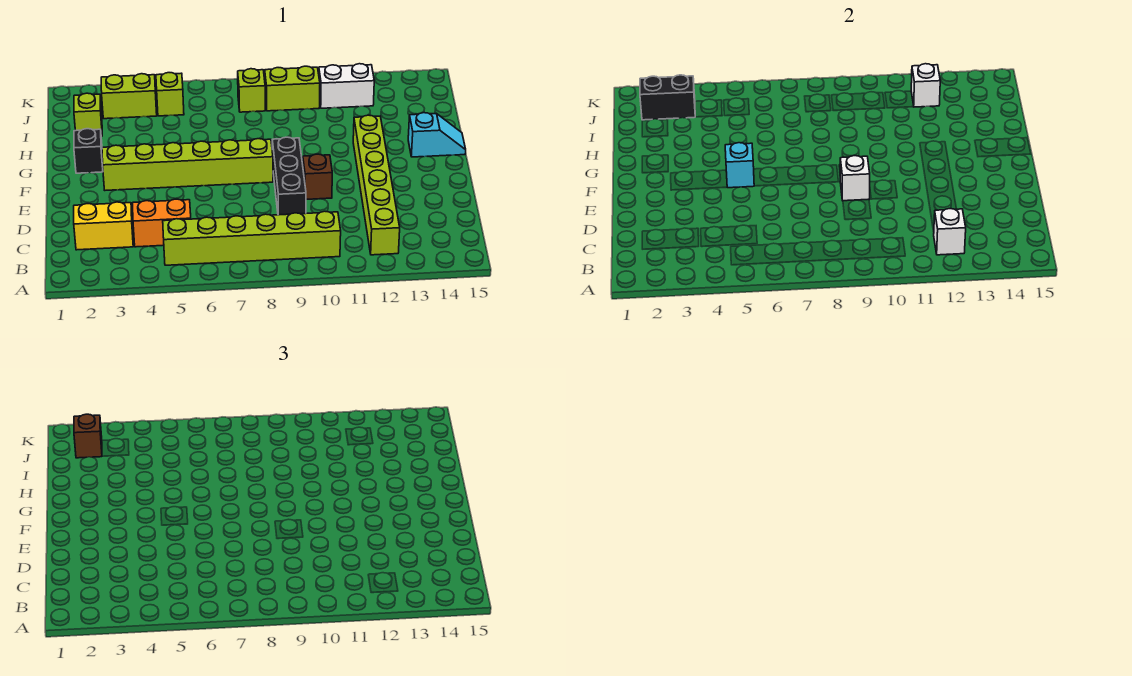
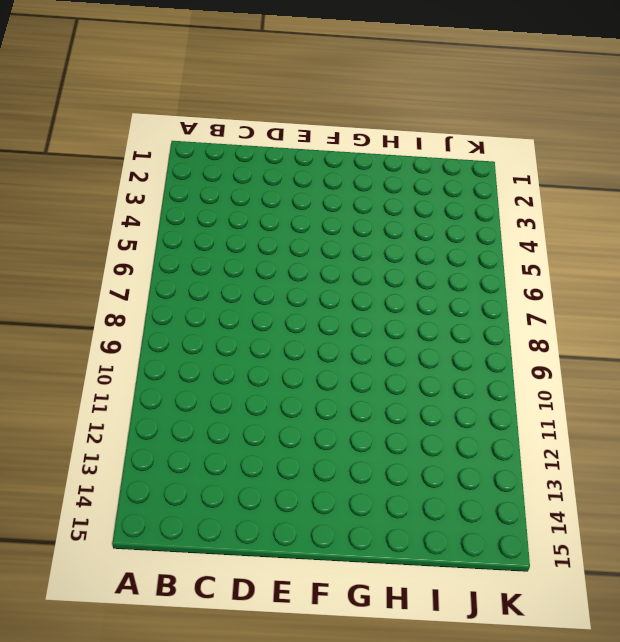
none -> lime 1x6 brick [163,211,341,265]
none -> lime 1x6 brick [353,115,400,255]
none -> yellow 1x2 brick [74,202,133,250]

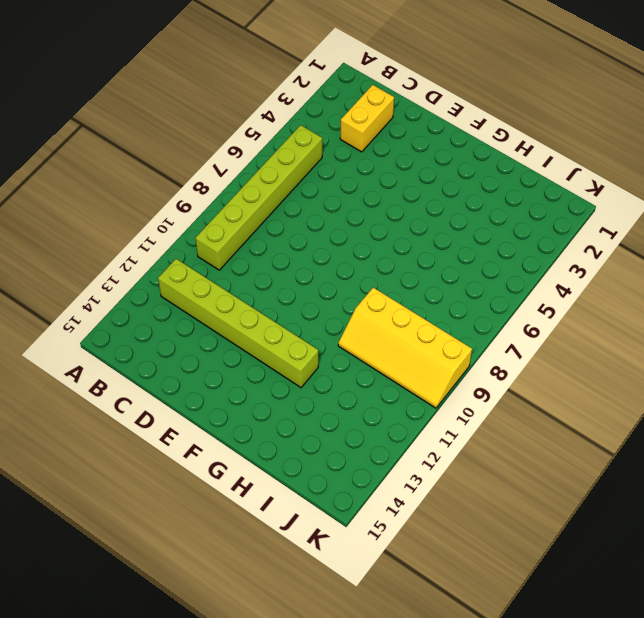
yellow 2x4 slope [338,288,472,408] -> lime 1x2 brick [264,66,320,111]
none -> orange 1x2 brick [133,199,191,247]
none -> black 1x3 brick [272,137,306,215]
none -> brown 1x1 brick [303,154,332,199]

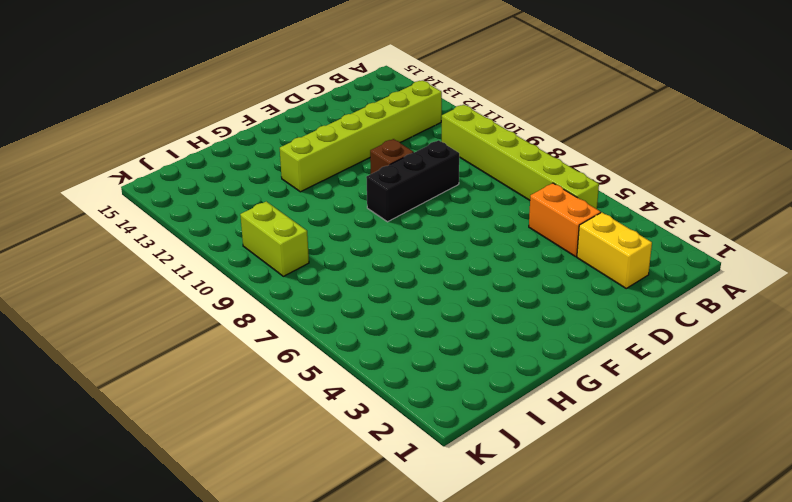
none -> lime 1x6 brick [102,139,273,190]
none -> black 1x1 brick [74,129,103,173]
none -> cyan 1x2 slope [408,113,466,157]

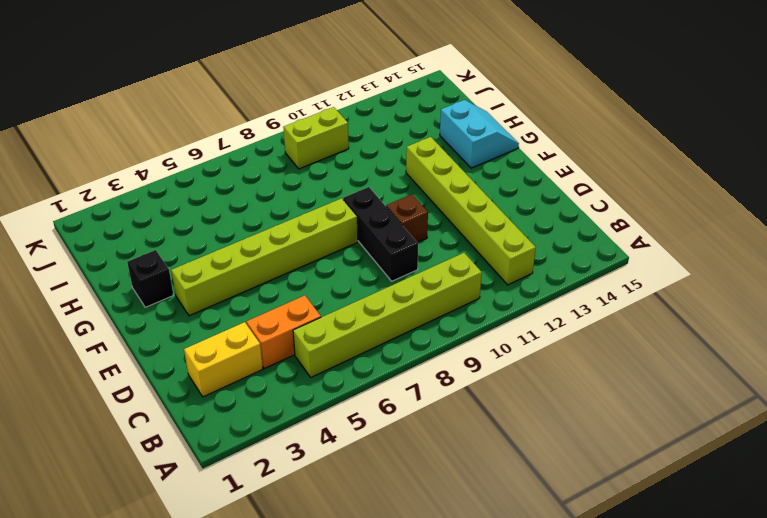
cyan 2x2 slope [440,100,519,168] -> cyan 1x2 slope [408,113,466,157]
none -> lime 1x1 brick [74,93,102,136]
none -> lime 1x2 brick [101,74,157,119]
none -> lime 1x1 brick [156,73,184,116]

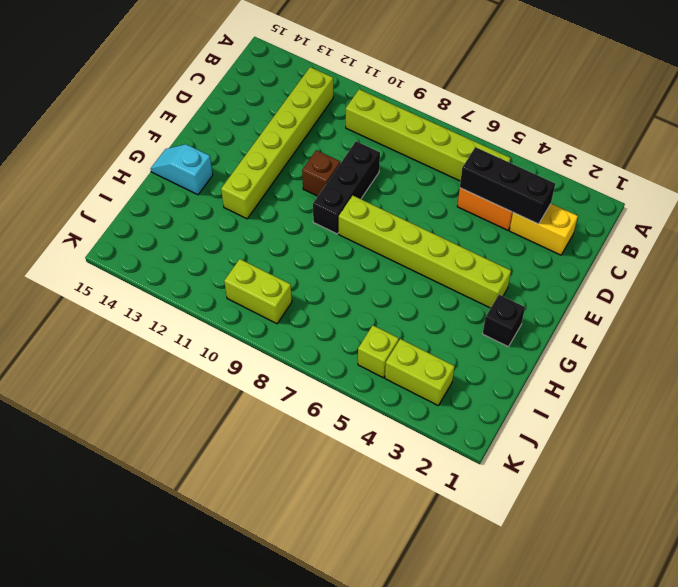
black 1x3 brick [460,147,555,224] -> none
none -> lime 1x1 brick [74,93,102,136]
none -> lime 1x1 brick [238,69,265,112]
none -> white 1x2 brick [319,64,374,108]

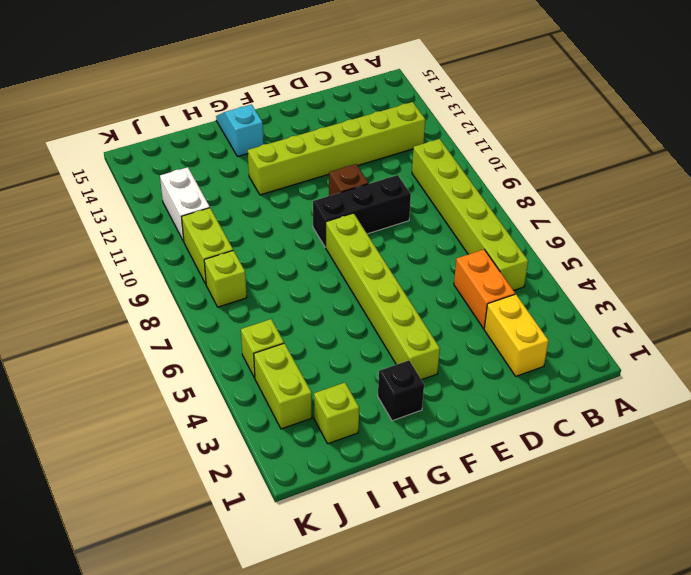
none -> white 1x1 brick [934,209,966,255]
none -> white 1x1 brick [840,156,870,201]
none -> cyan 1x1 brick [725,143,754,188]

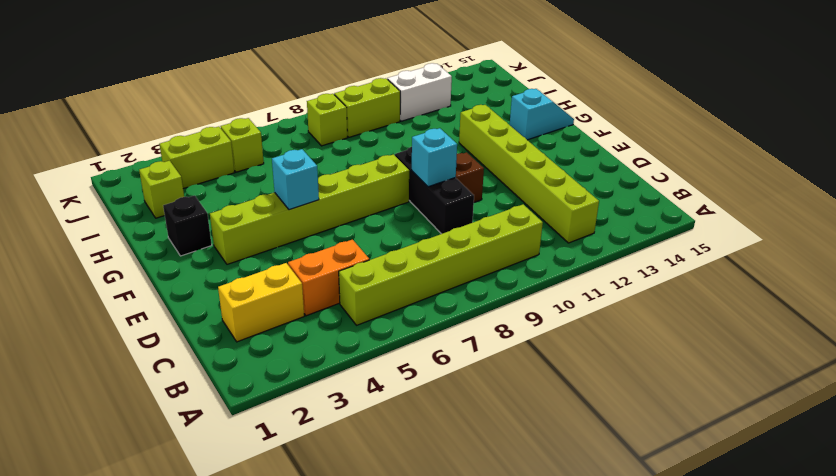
cyan 1x1 brick [412,128,457,187] -> white 1x1 brick [840,156,870,201]
none -> white 1x1 brick [934,209,966,255]
none -> black 1x2 brick [640,75,695,120]
none -> white 1x1 brick [911,64,940,107]

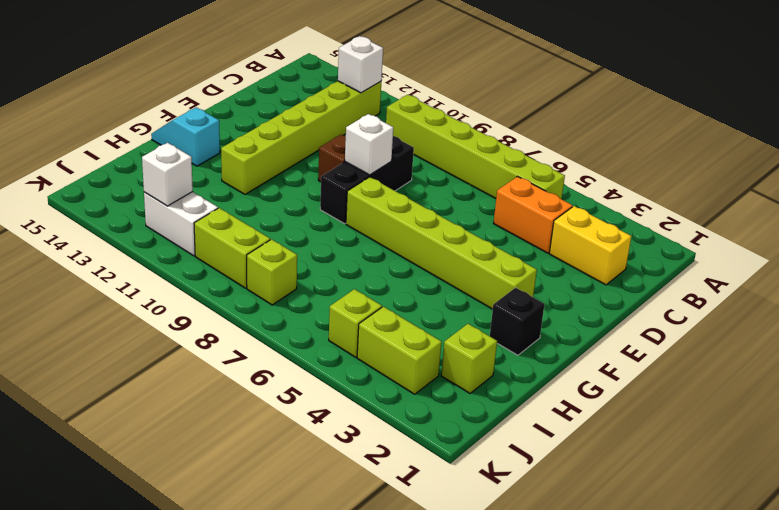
none -> cyan 1x1 brick [725,143,754,188]
none -> black 1x2 brick [640,75,695,120]
none -> brown 1x1 brick [74,414,102,458]

